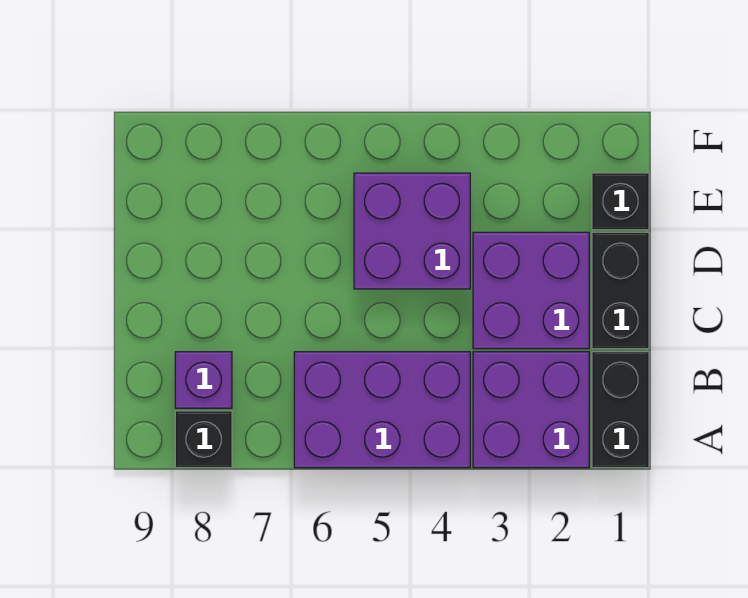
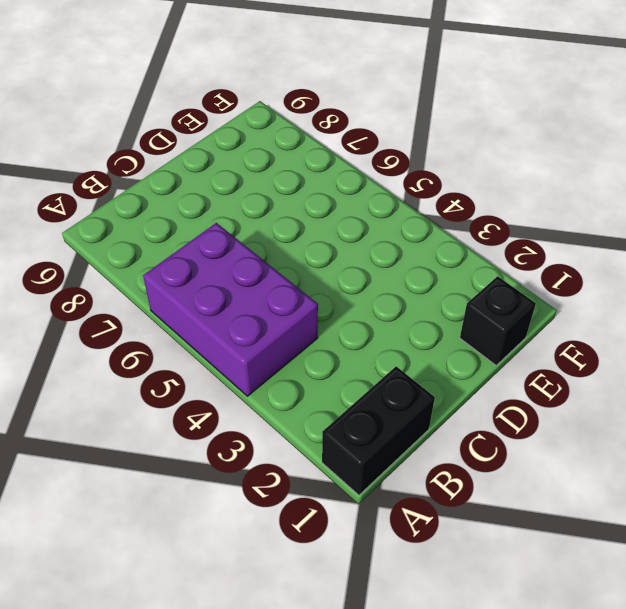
none -> purple 2x2 brick [473,352,589,468]
none -> black 1x1 brick [175,411,232,468]

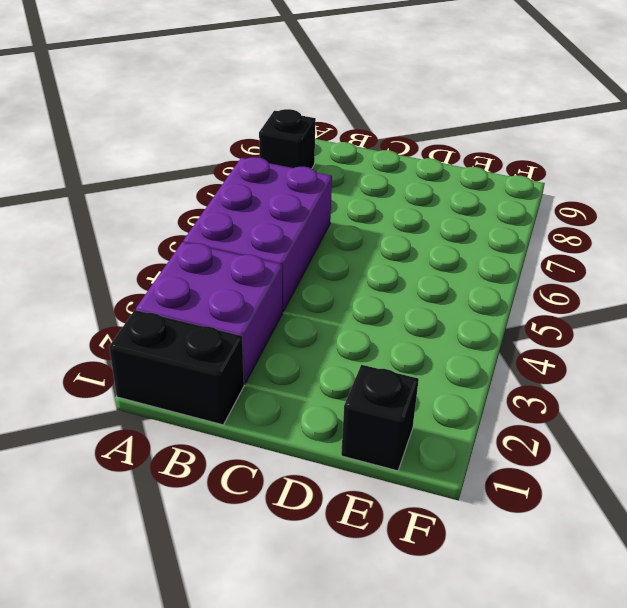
none -> purple 1x1 brick [175,352,232,408]
none -> black 1x2 brick [592,232,649,349]

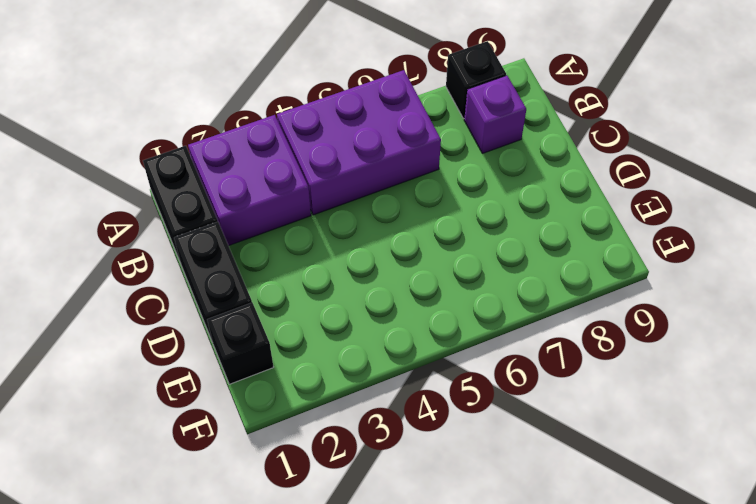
none -> purple 2x2 brick [473,232,589,349]
none -> purple 2x2 brick [354,173,470,289]

